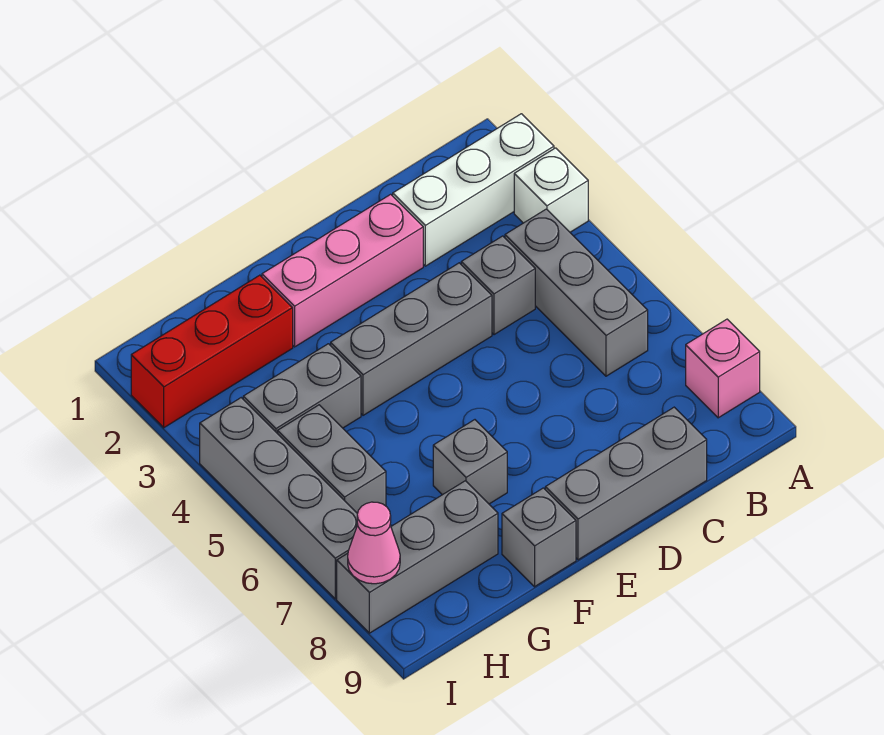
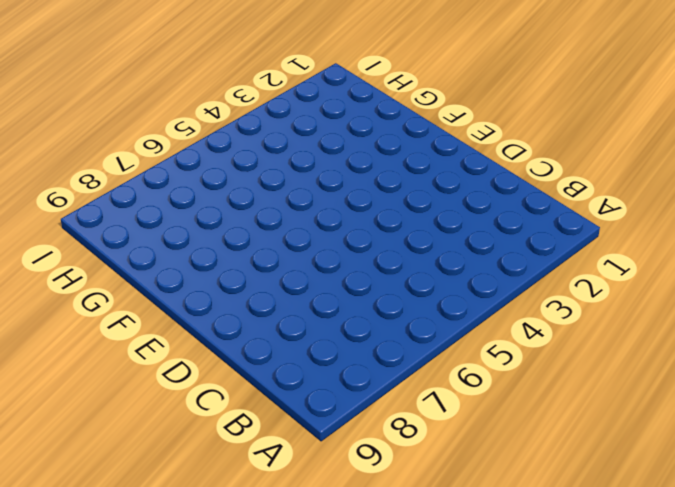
none -> white 1x3 brick [393,114,554,266]
none -> white 1x1 brick [514,148,588,232]
none -> pink 1x1 brick [686,319,760,418]

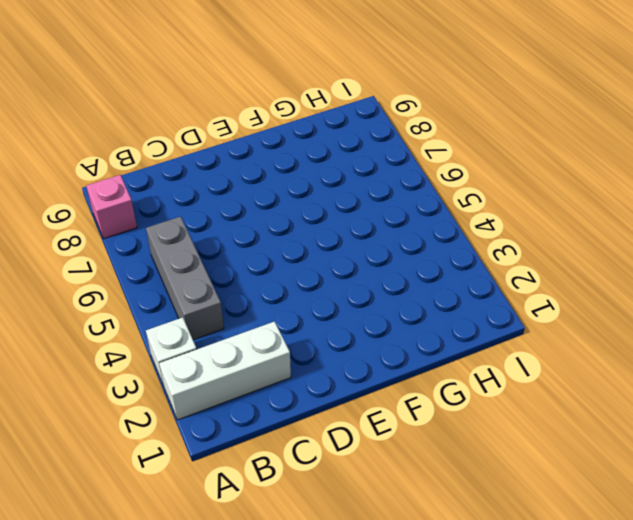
none -> grey 1x1 brick [461,236,535,335]
none -> grey 1x3 brick [545,407,707,560]
none -> pink 1x3 brick [262,194,423,347]

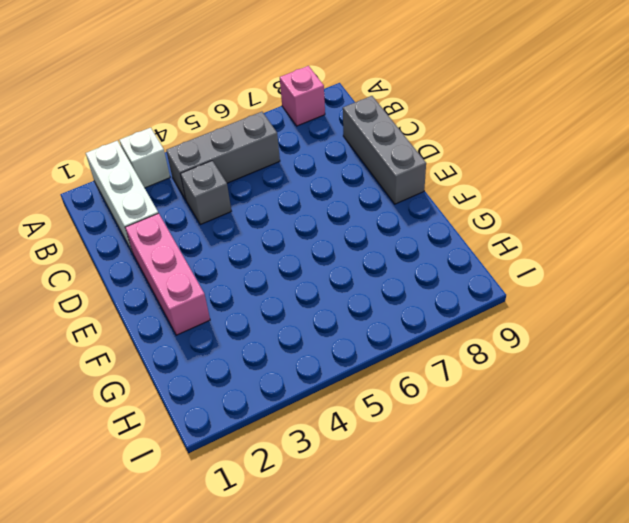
none -> grey 1x3 brick [331,263,492,415]
none -> grey 1x1 brick [433,420,507,504]
none -> grey 1x1 brick [502,488,576,587]

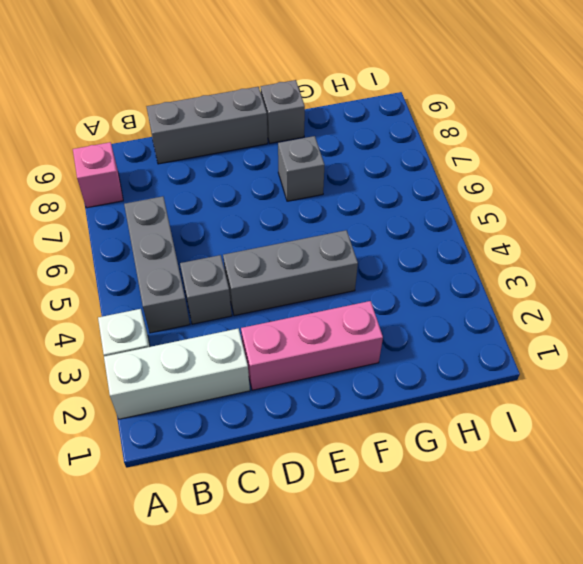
none -> red 1x3 brick [131,275,293,428]
none -> grey 1x2 brick [243,344,361,434]
none -> grey 1x3 brick [337,481,498,633]

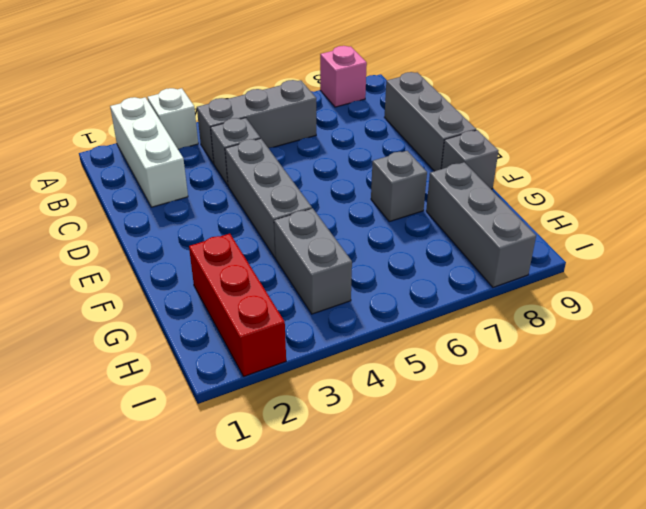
none -> pink 1x3 brick [262,194,423,347]
none -> grey 1x2 brick [278,405,386,513]
none -> grey 1x4 brick [200,398,358,599]

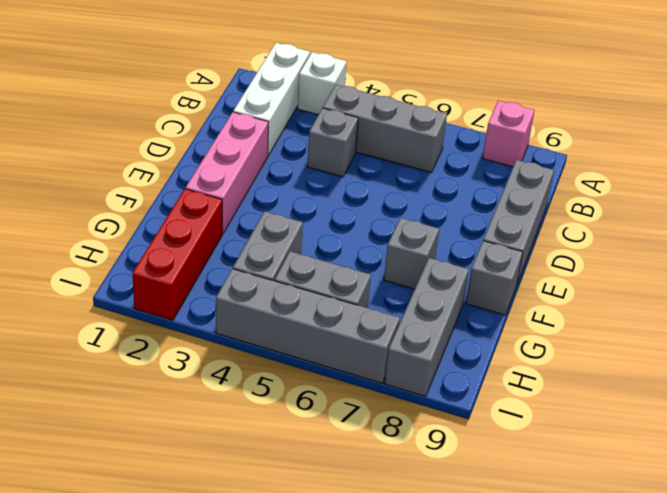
none -> grey 1x3 brick [331,263,492,415]
none -> pink 1x1 cone [348,502,400,584]

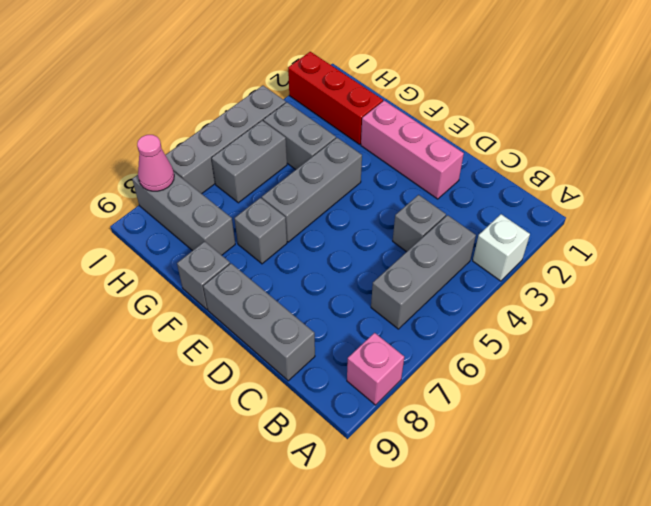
grey 1x3 brick [262,138,362,242] -> grey 1x3 brick turned to [331,263,492,415]
none -> white 1x3 brick [393,114,554,266]

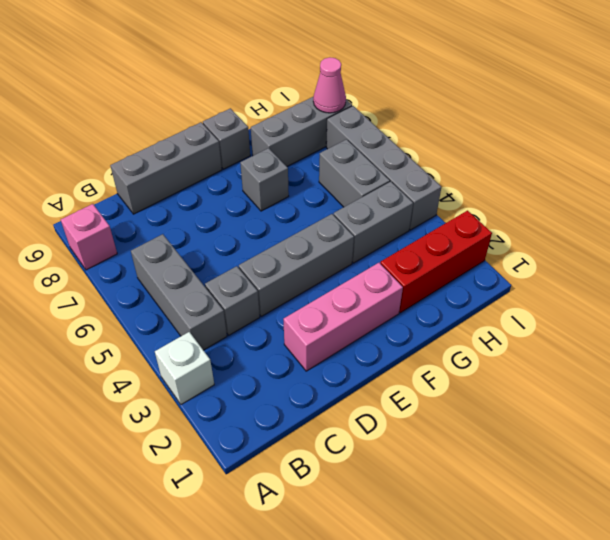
none -> white 1x3 brick [393,114,554,266]

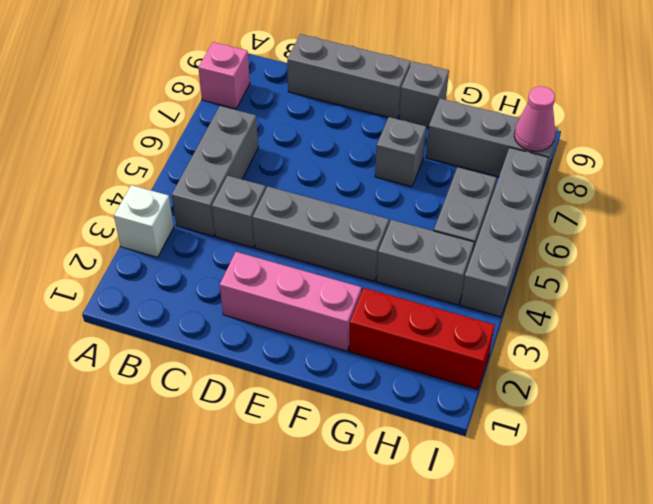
none -> white 1x3 brick [393,114,554,266]

